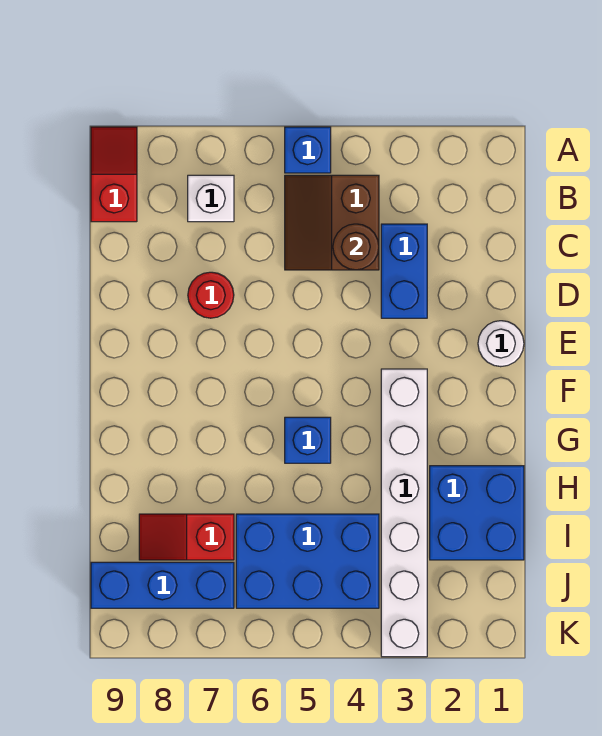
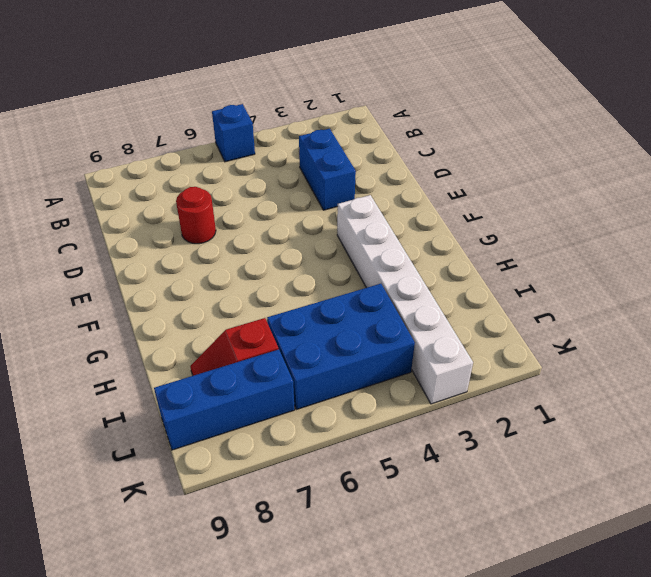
none -> red 1x2 slope [91,127,137,222]
none -> brown 2x2 slope [285,175,379,270]
none -> white 1x1 brick [188,175,234,222]

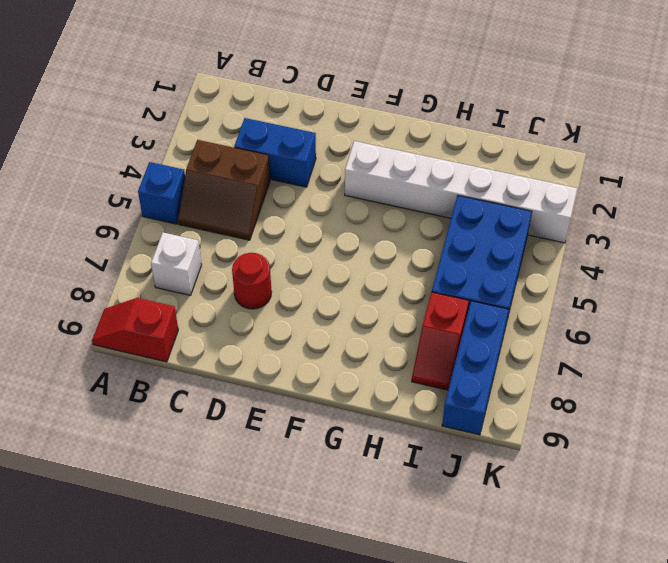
none -> white 1x1 round brick [478,321,524,367]
none -> blue 1x1 brick [285,417,331,463]
none -> blue 2x2 brick [430,466,524,560]

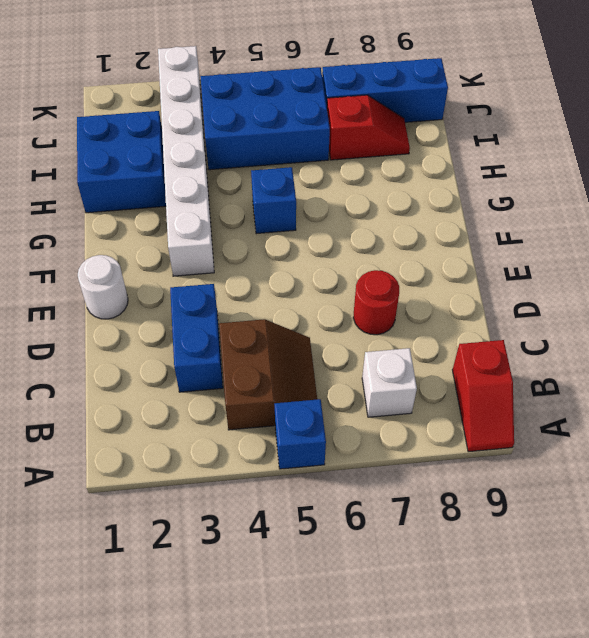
none -> brown 1x1 round brick [333,224,379,270]

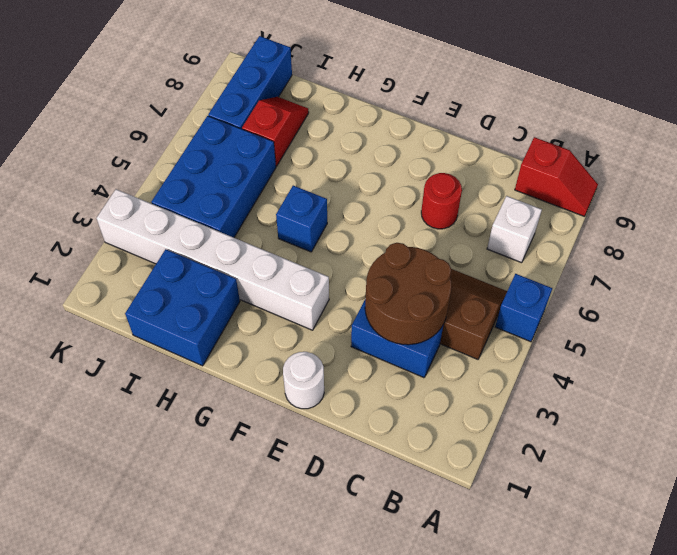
brown 2x2 round brick [365,243,452,345] -> brown 1x1 round brick [333,224,379,270]

